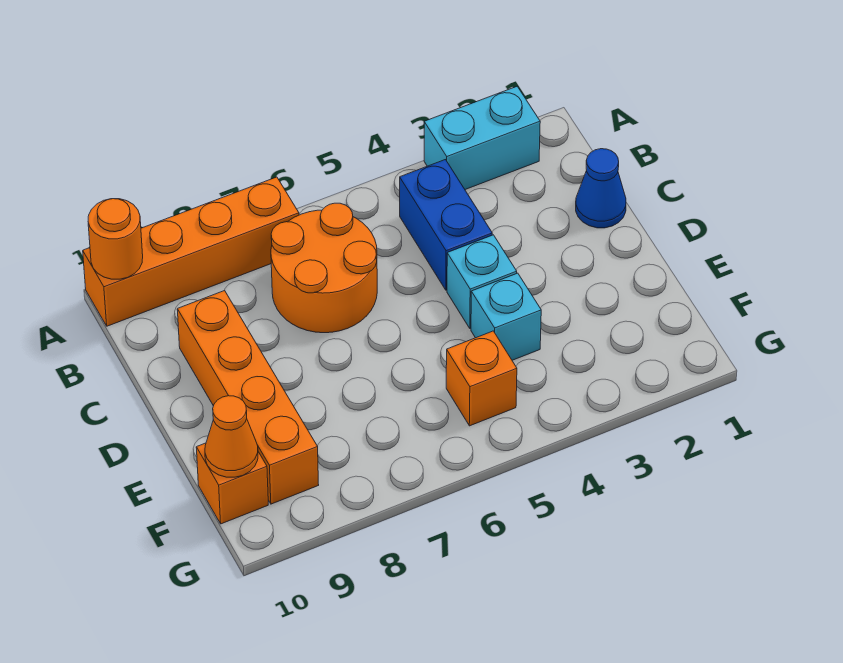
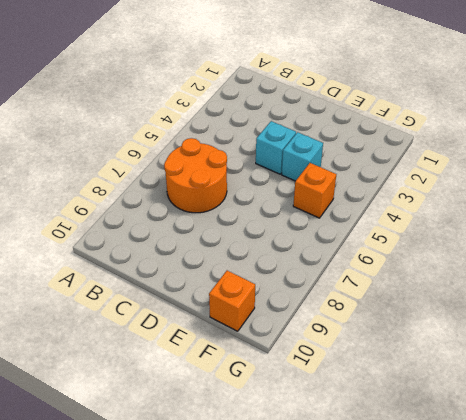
none -> cyan 1x2 brick [424,87,540,190]
none -> orange 1x4 brick [83,177,299,326]
none -> blue 1x2 brick [400,160,492,290]

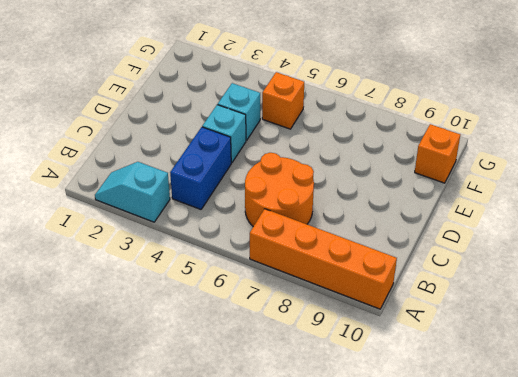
cyan 1x2 slope [95,162,170,222] -> cyan 1x2 brick [424,87,540,190]
none -> blue 1x1 cone [576,149,626,228]
none -> orange 1x4 brick [177,291,319,504]
none -> orange 1x1 round brick [88,199,143,279]

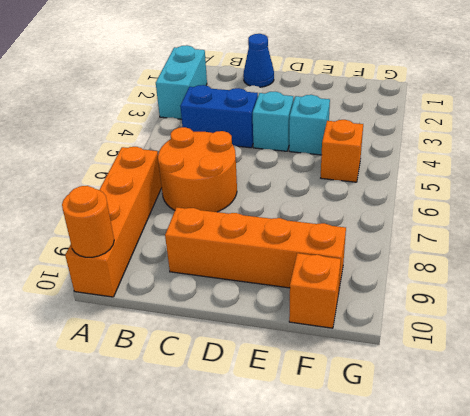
none -> orange 1x1 cone [205,396,258,477]

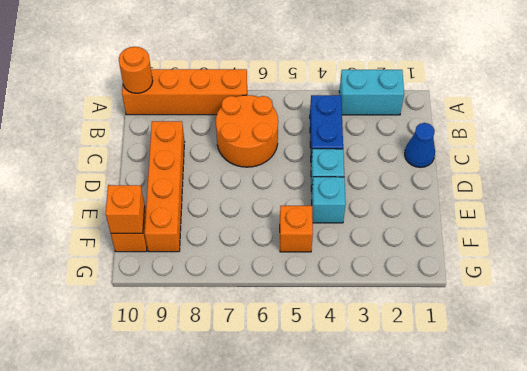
orange 1x1 brick [106,185,145,233] -> orange 1x1 cone [205,396,258,477]

